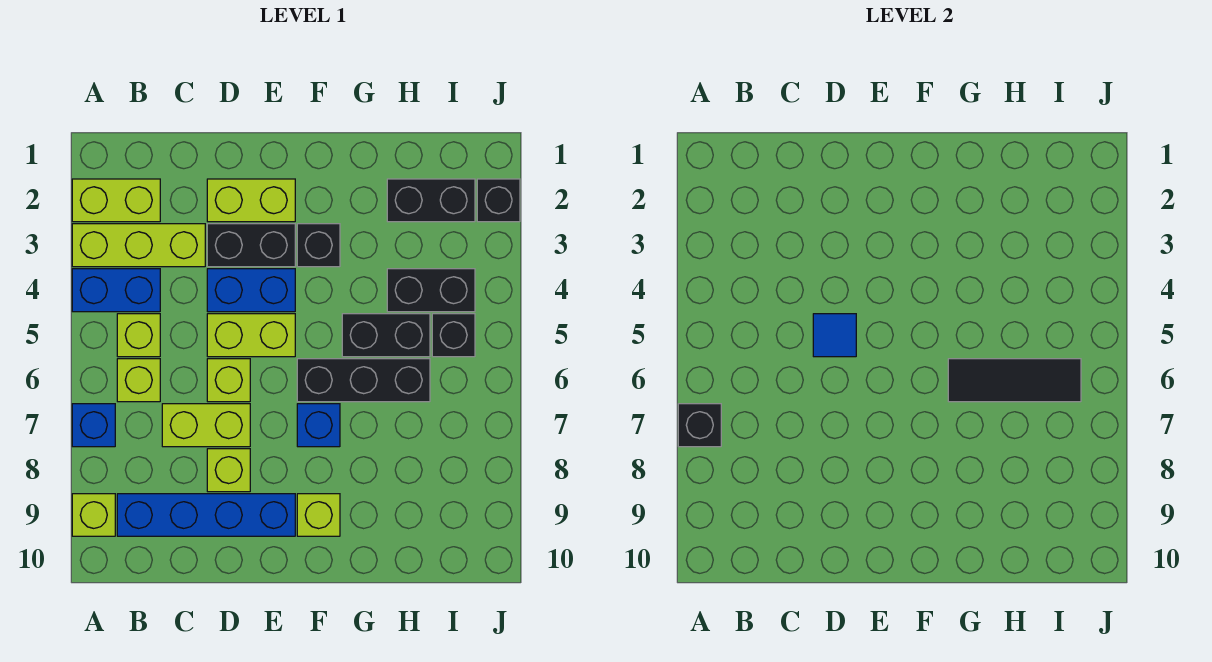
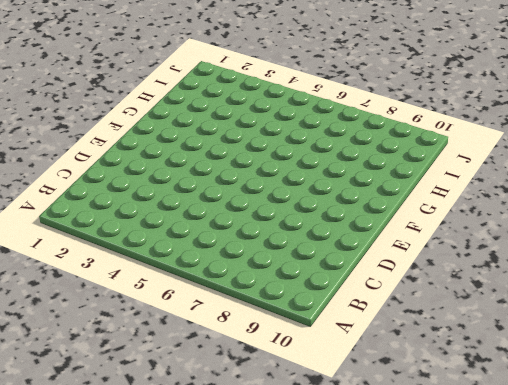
none -> lime 1x2 brick [72,179,160,222]
none -> lime 1x3 brick [72,224,205,267]
none -> blue 1x2 brick [72,269,160,312]

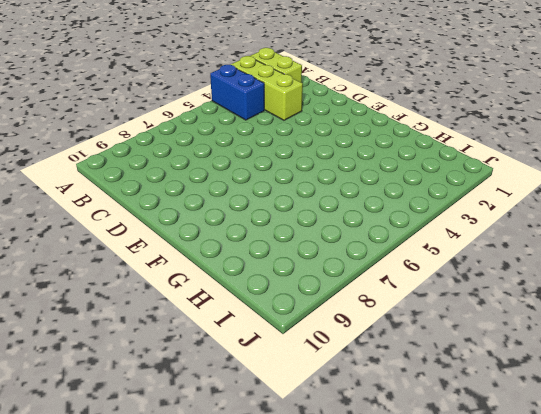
none -> blue 1x1 brick [72,404,115,447]
none -> lime 1x1 brick [72,494,115,536]
none -> lime 1x1 brick [117,314,160,357]

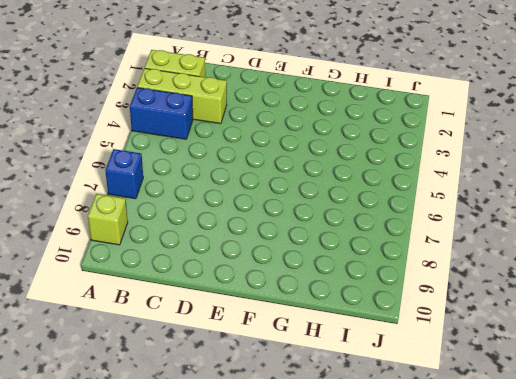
none -> lime 1x1 brick [117,314,160,357]
none -> lime 1x1 brick [117,359,160,402]
none -> blue 1x4 brick [117,494,295,536]

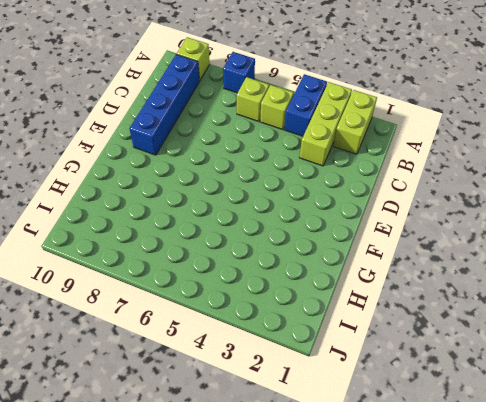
none -> lime 1x2 brick [162,404,250,447]
none -> lime 1x2 brick [207,179,295,222]
none -> black 1x2 brick [207,224,295,267]

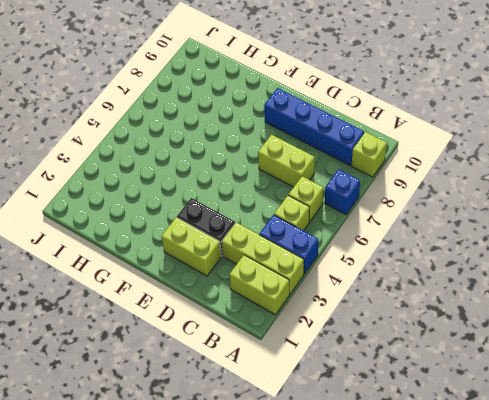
none -> blue 1x2 brick [207,269,295,312]
none -> lime 1x2 brick [207,314,295,357]
none -> lime 1x1 brick [207,359,250,402]

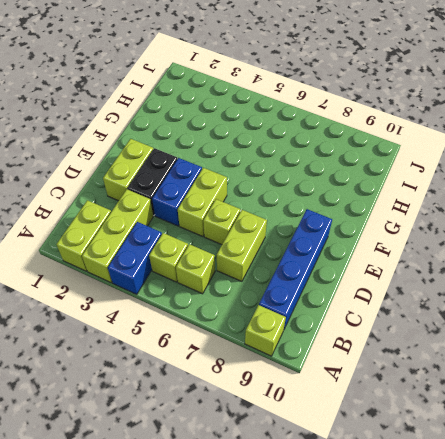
none -> blue 1x1 brick [72,404,115,447]
none -> lime 1x1 brick [207,449,250,492]
none -> black 1x1 brick [297,224,340,267]

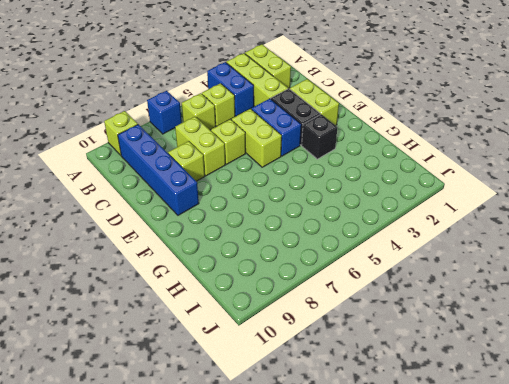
none -> black 1x3 brick [297,359,430,402]
none -> blue 1x1 brick [297,404,340,447]
none -> lime 1x1 brick [297,494,340,536]

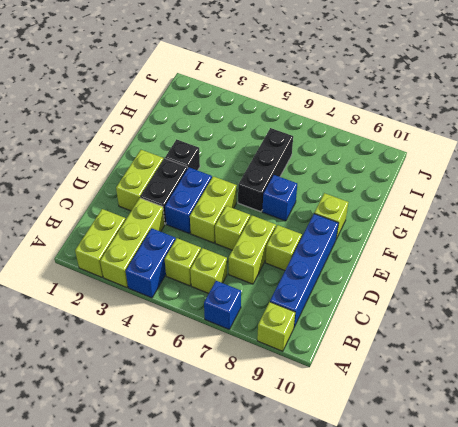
none -> black 1x2 brick [342,314,430,357]
none -> black 1x2 brick [387,179,475,222]
none -> black 1x2 brick [387,269,475,312]

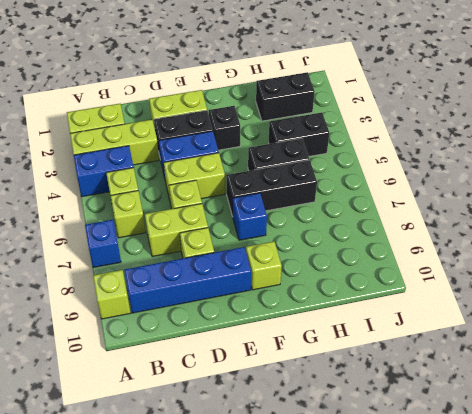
none -> black 1x1 brick [432,314,475,357]
none -> black 1x1 brick [477,179,520,222]
none -> black 1x1 brick [678,404,721,447]

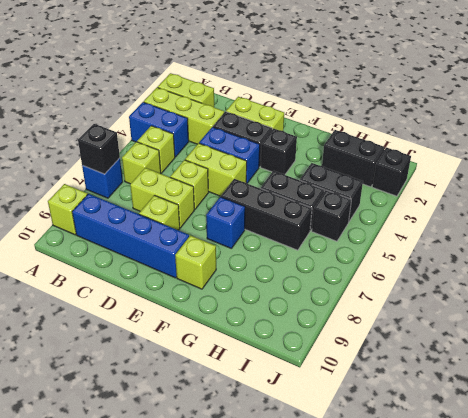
none -> blue 1x1 tile [813,314,856,357]
none -> black 1x3 tile [948,359,1081,402]

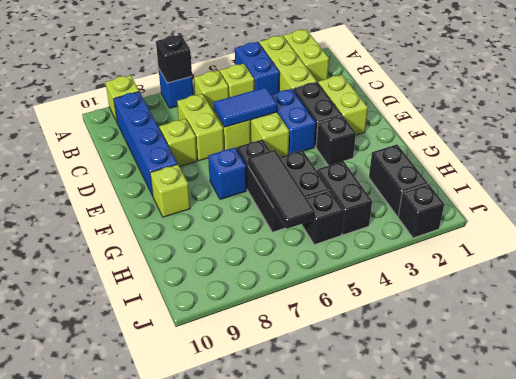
blue 1x2 tile [214,87,277,127] -> blue 1x1 tile [813,314,856,357]

